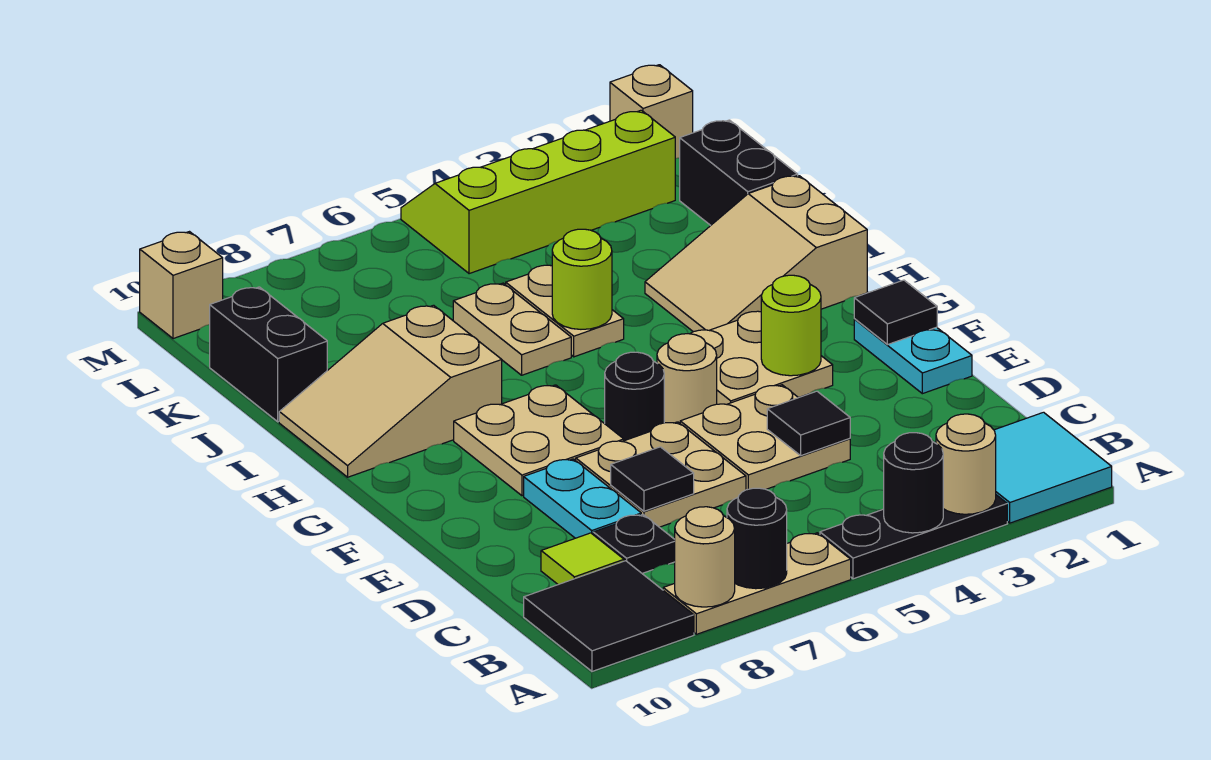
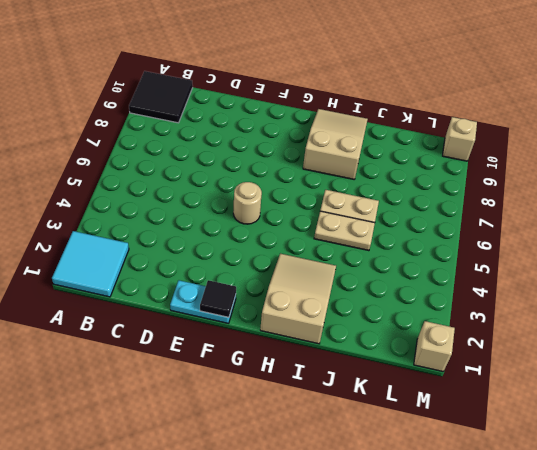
none -> black 1x3 plate [820,495,1007,579]
none -> tan 1x3 plate [663,533,851,634]
none -> black 1x1 plate [593,515,675,573]
none -> lime 1x1 tile [541,533,624,585]

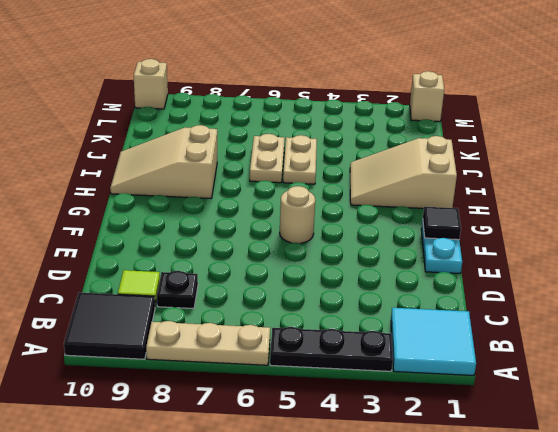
none -> tan 2x2 plate [680,385,850,490]
none -> tan 2x2 plate [576,422,746,527]
none -> cyan 1x2 plate [524,459,641,538]
none -> tan 2x2 plate [690,311,833,404]

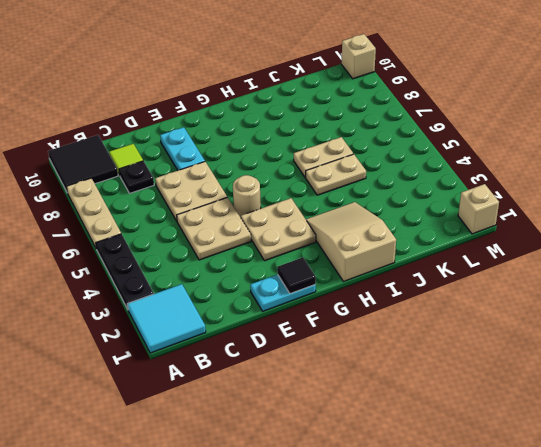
cyan 1x2 plate [160,127,205,170] -> cyan 1x2 plate turned to [524,459,641,538]
none -> black 1x1 round brick [605,352,664,441]
none -> tan 2x2 plate [454,385,624,496]
none -> tan 2x3 slope [279,305,502,477]
none -> black 1x2 brick [680,120,798,225]

